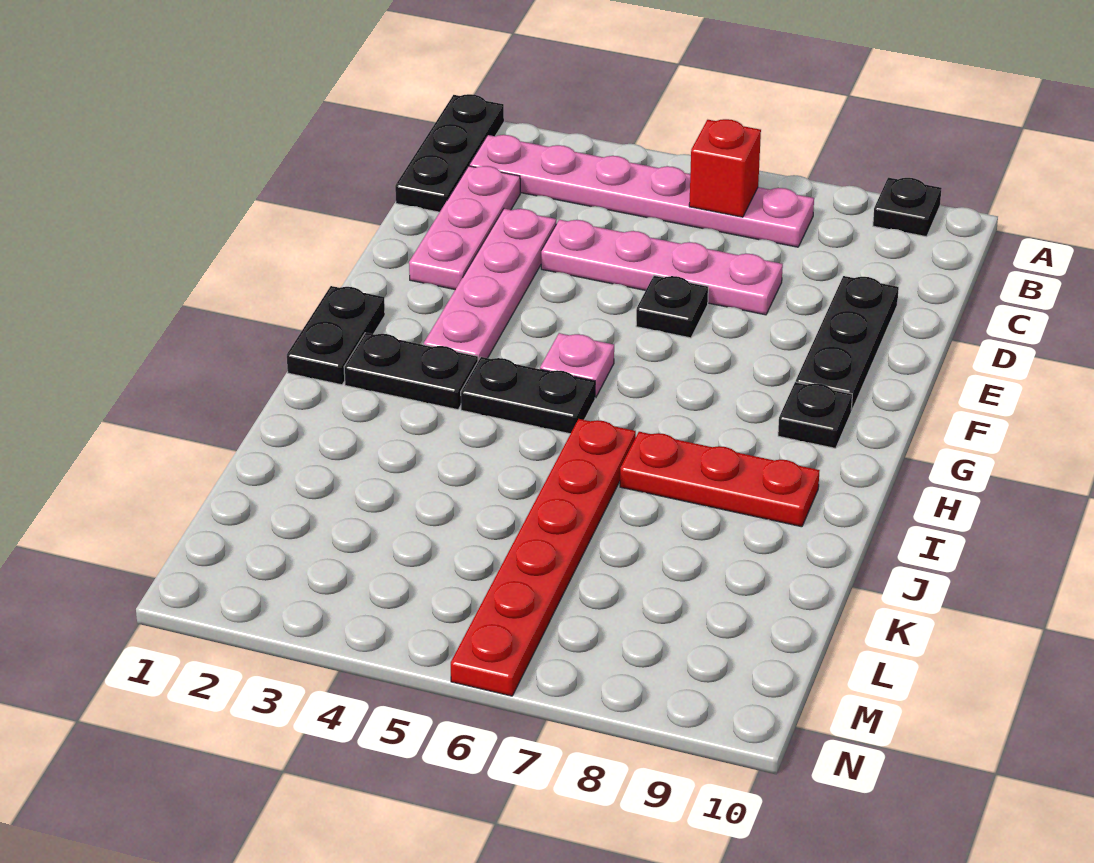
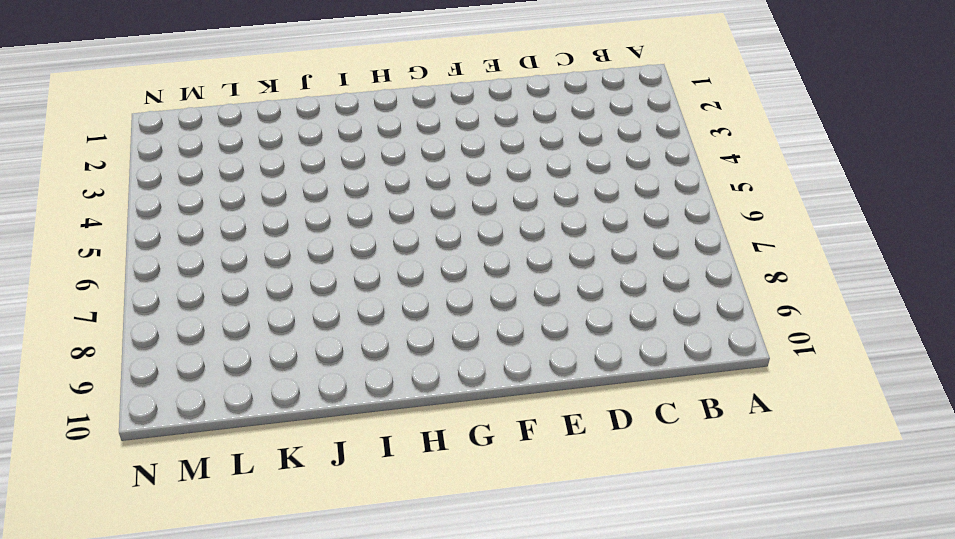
none -> black 1x3 plate [395,94,504,212]
none -> black 1x1 plate [873,178,942,237]
none -> pink 1x6 plate [469,135,814,247]

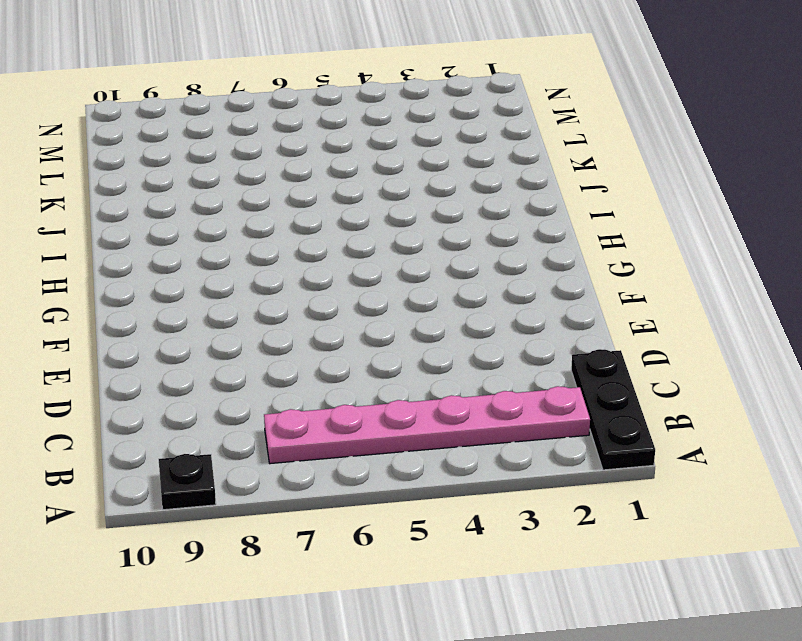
none -> pink 1x3 plate [409,166,520,290]
none -> pink 1x4 plate [424,209,556,361]
none -> pink 1x4 plate [541,220,783,315]

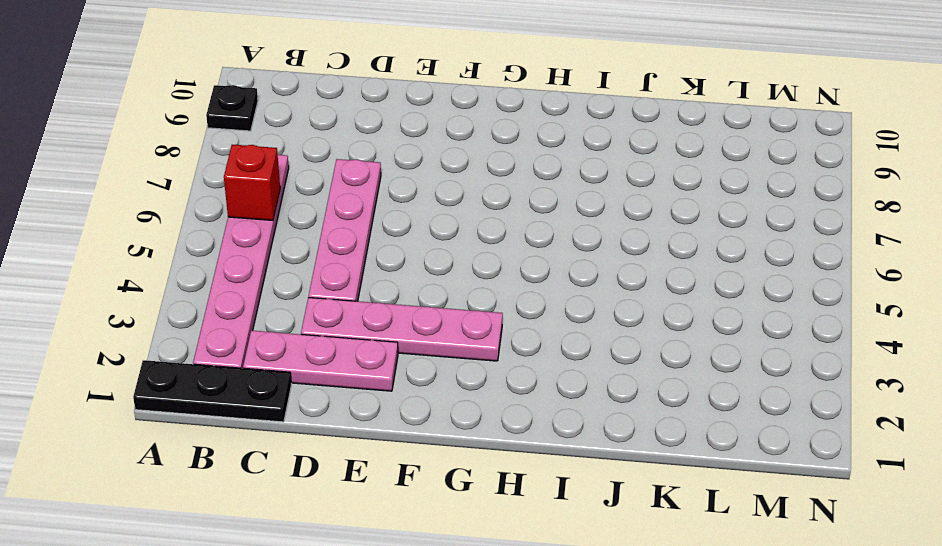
none -> black 1x3 plate [796,276,899,411]
none -> black 1x1 plate [636,275,708,338]
none -> black 1x2 plate [287,286,385,385]

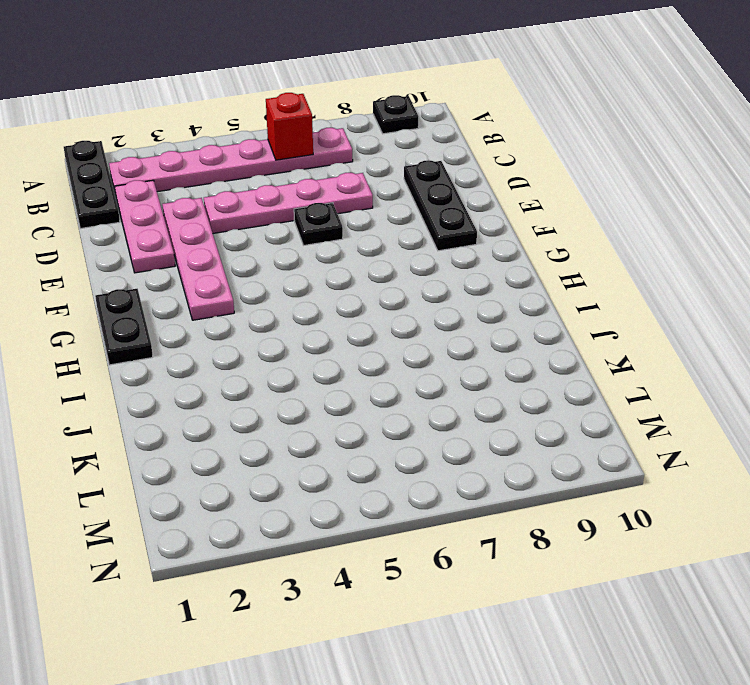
none -> pink 1x1 plate [540,333,614,398]
none -> black 1x1 plate [778,382,852,448]
none -> black 1x2 plate [344,333,478,410]

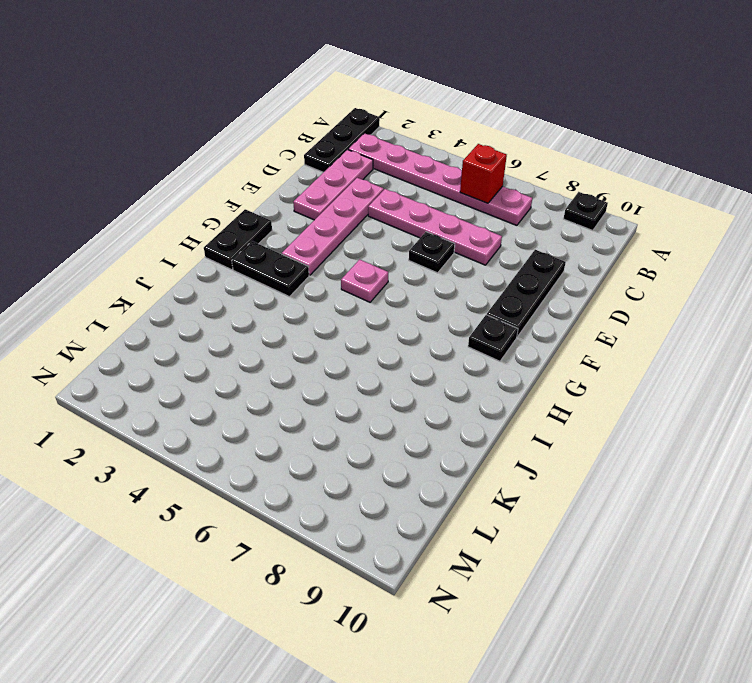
none -> black 1x2 plate [461,357,595,434]
none -> red 1x6 plate [451,419,636,696]
none -> red 1x3 plate [620,432,820,527]

